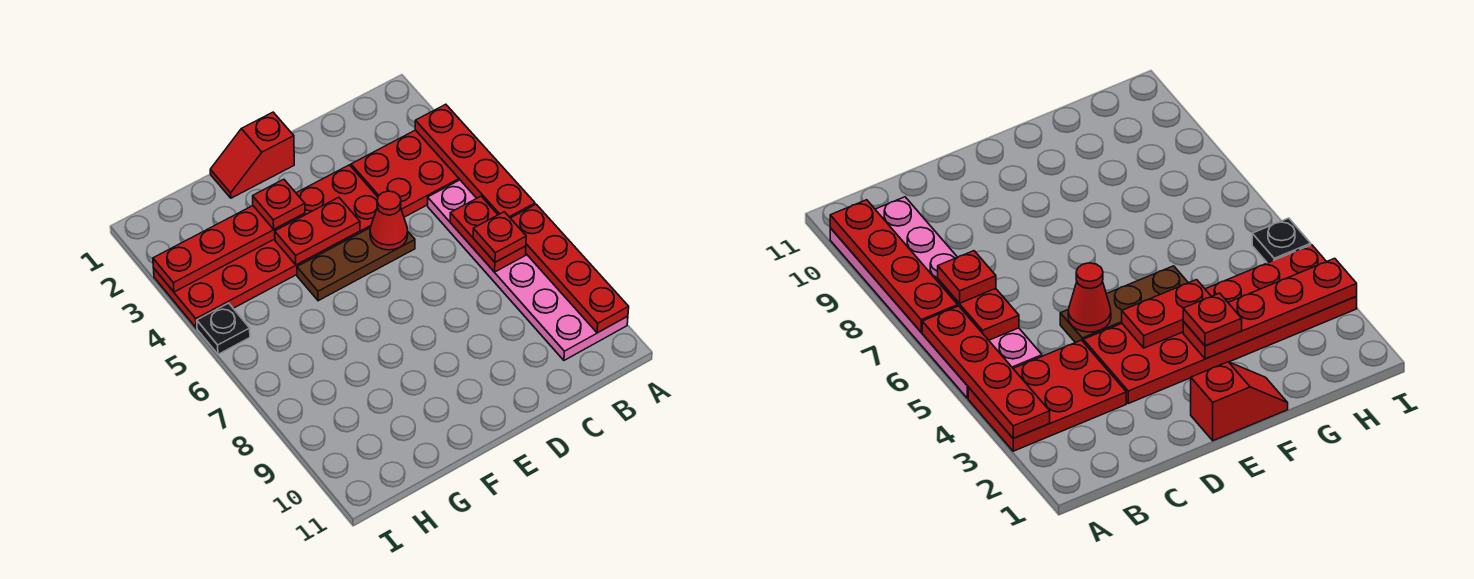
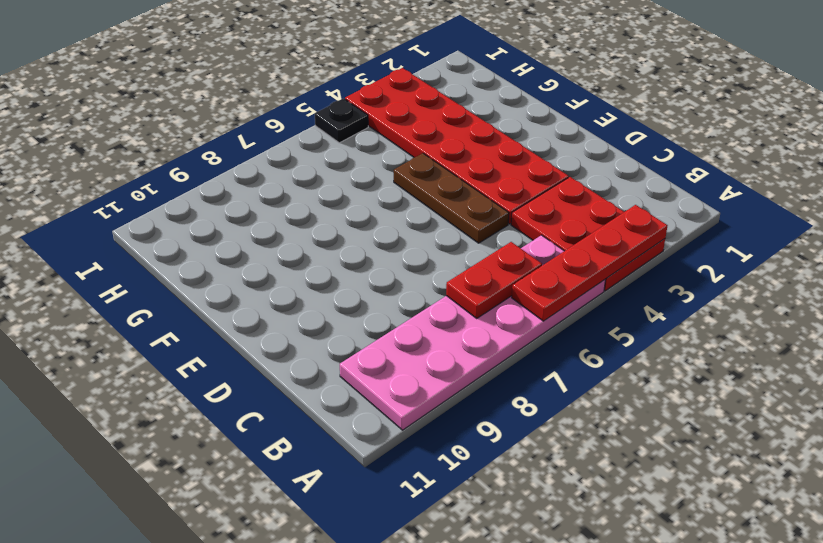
none -> red 1x2 slope [210,112,294,198]
none -> red 1x4 plate [511,204,629,333]
none -> red 1x1 cone [370,191,408,250]

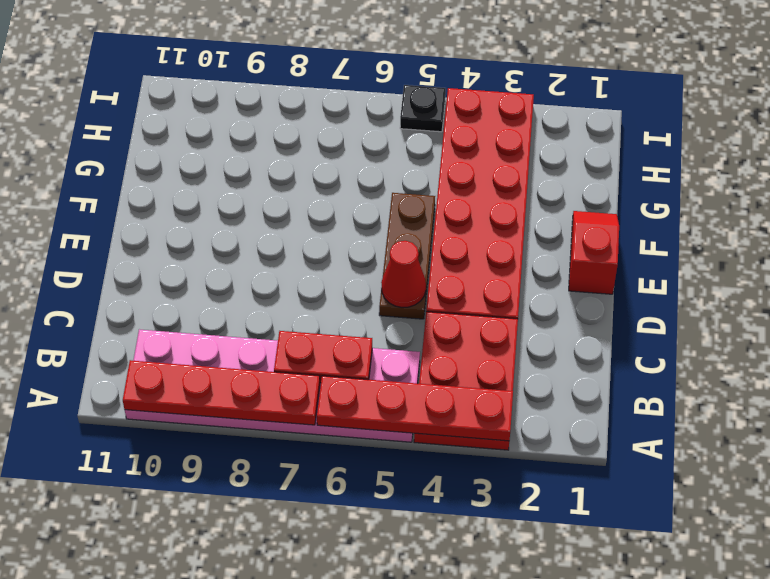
none -> red 1x2 plate [275,197,360,265]
none -> red 1x4 plate [153,206,305,292]
none -> red 1x1 plate [473,212,526,262]

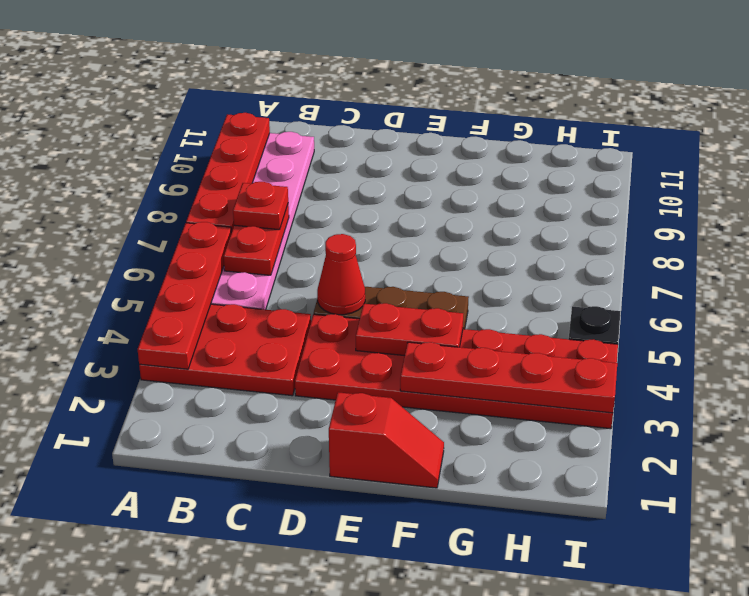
none -> red 1x1 plate [253,179,305,229]

